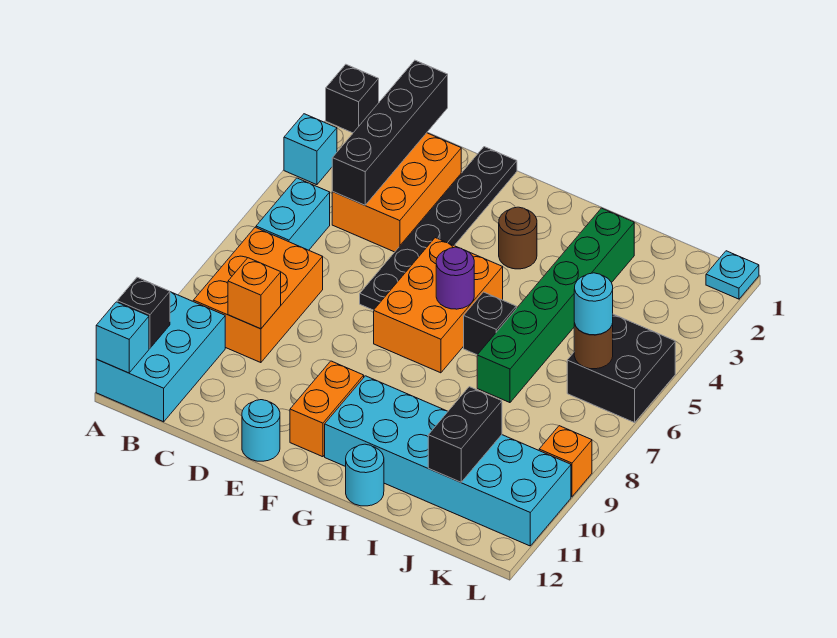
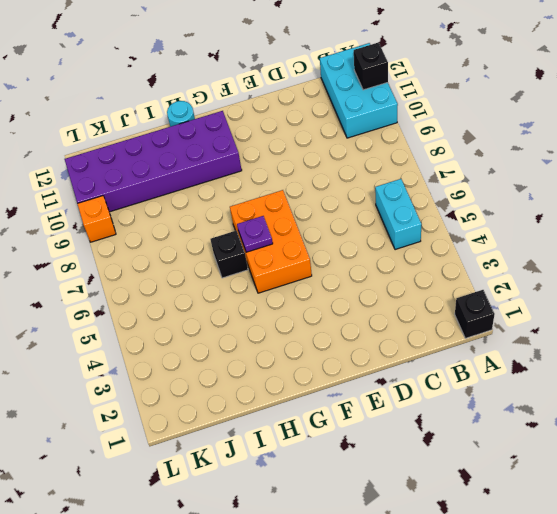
purple 1x1 plate [237,216,273,252] -> purple 1x1 round brick [436,247,474,309]
purple 2x6 brick [65,111,242,212] -> cyan 2x6 brick [325,376,571,546]
none -> cyan 1x1 brick [284,114,337,185]
none -> orange 2x3 brick [193,227,323,363]
none -> orange 2x3 brick [332,133,461,252]

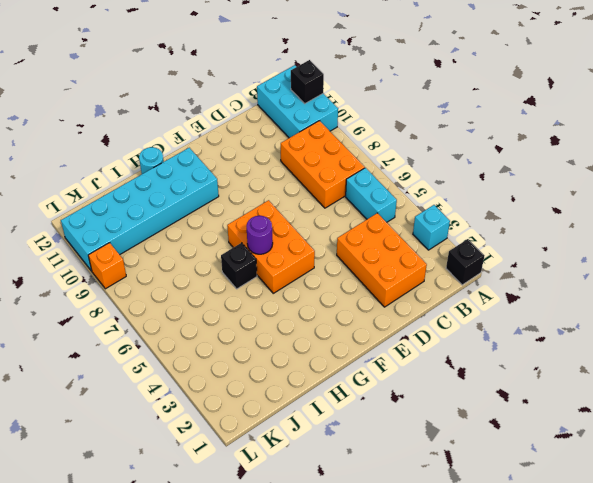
none -> black 1x6 plate [360,147,517,310]
none -> cyan 1x1 round brick [242,400,280,461]
none -> orange 1x2 brick [290,361,364,457]

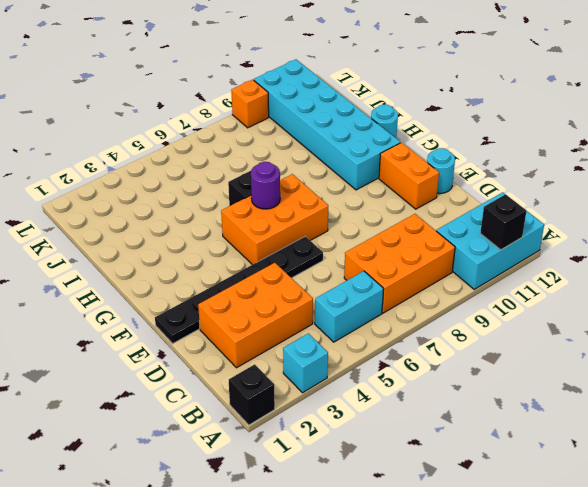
orange 1x2 brick [379,143,439,209] -> orange 1x2 brick turned to [290,361,364,457]
none -> brown 1x1 round brick [499,207,537,269]
none -> green 1x6 brick [477,208,634,403]
none -> black 2x2 brick [567,314,675,423]

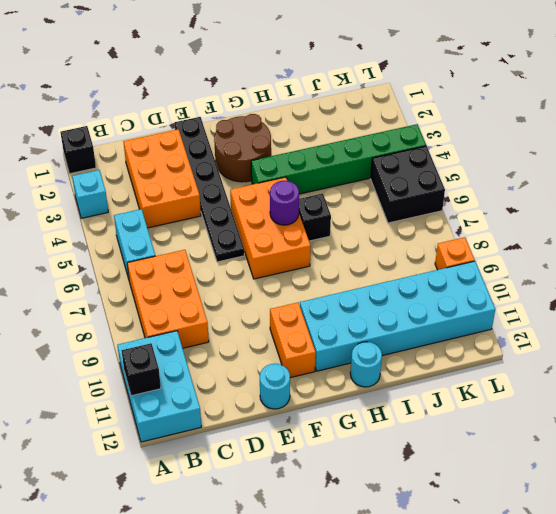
brown 2x2 round brick [214,114,271,182] -> brown 1x1 round brick [499,207,537,269]
green 1x6 brick [251,124,426,194] -> green 1x6 brick turned to [477,208,634,403]
none -> cyan 1x1 plate [706,251,759,299]
none -> cyan 1x1 brick [96,302,149,373]
none -> black 1x4 brick [332,60,448,205]

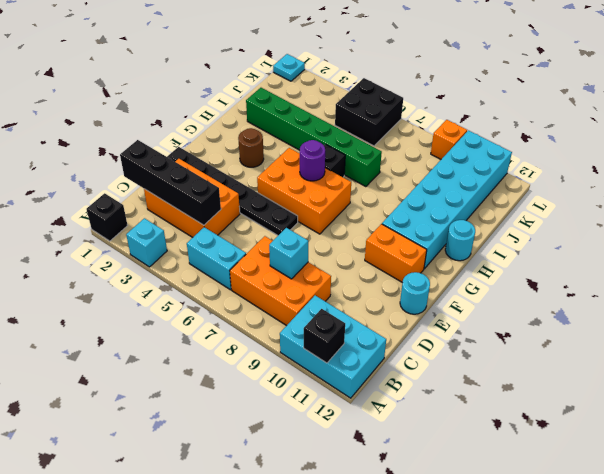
cyan 1x1 brick [269,228,308,279] -> cyan 1x1 brick moved to [96,302,149,373]
none -> orange 1x1 brick [228,258,281,329]
none -> black 1x2 brick [428,387,502,482]
none -> brown 1x1 round brick [574,323,613,369]

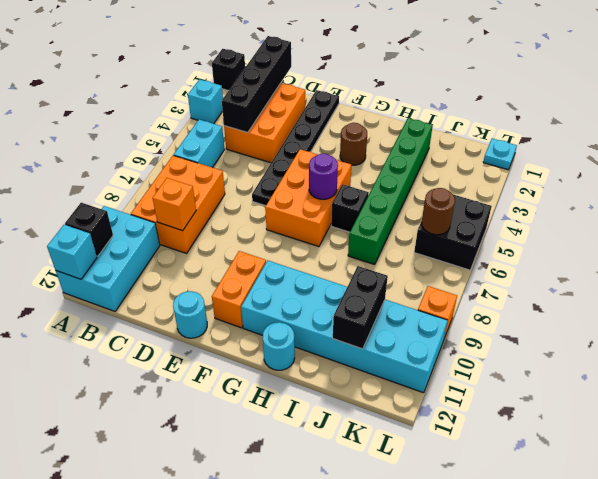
none -> cyan 1x1 round brick [574,273,613,335]

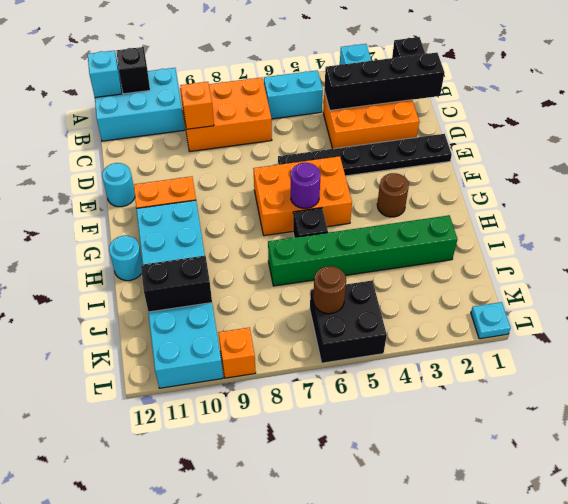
none -> cyan 1x1 round brick [574,273,613,335]

